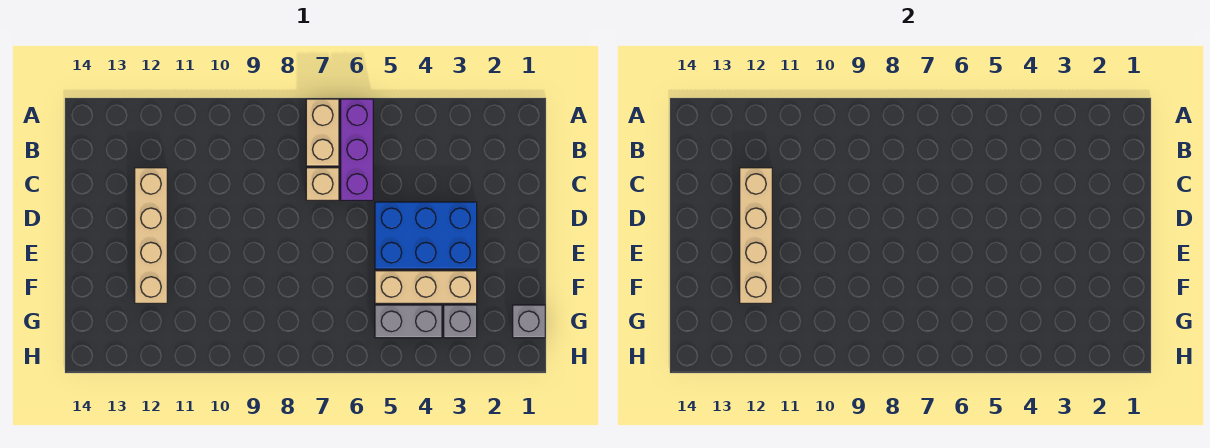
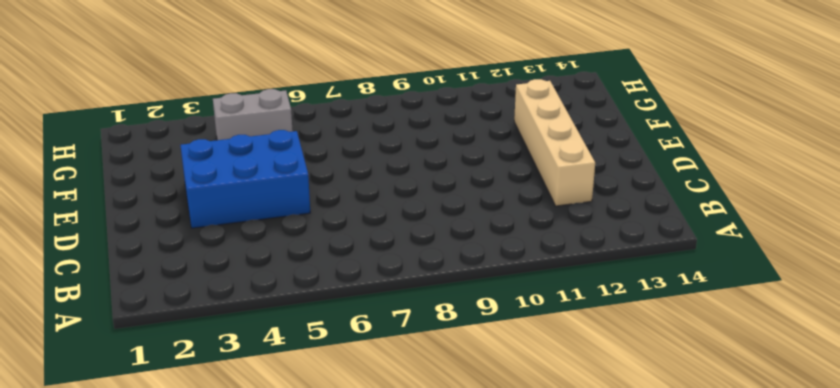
none -> purple 1x3 brick [341,99,373,200]
none -> tan 1x2 brick [306,99,339,166]

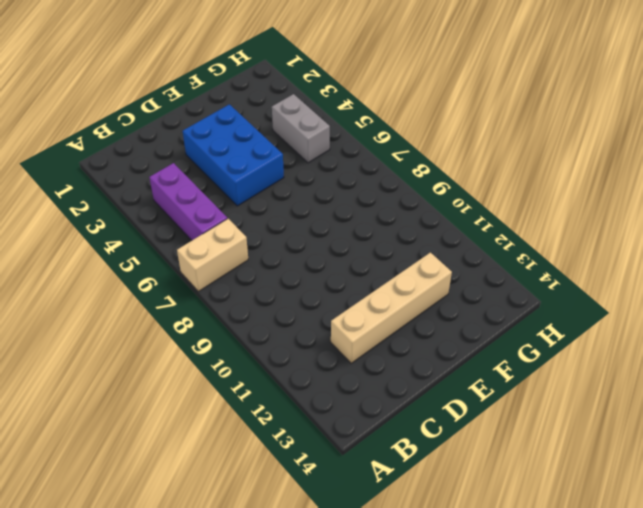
purple 1x3 brick [149,163,227,240] -> purple 1x3 brick turned to [341,99,373,200]
none -> tan 1x1 brick [306,168,339,200]
none -> tan 1x3 brick [375,271,477,303]

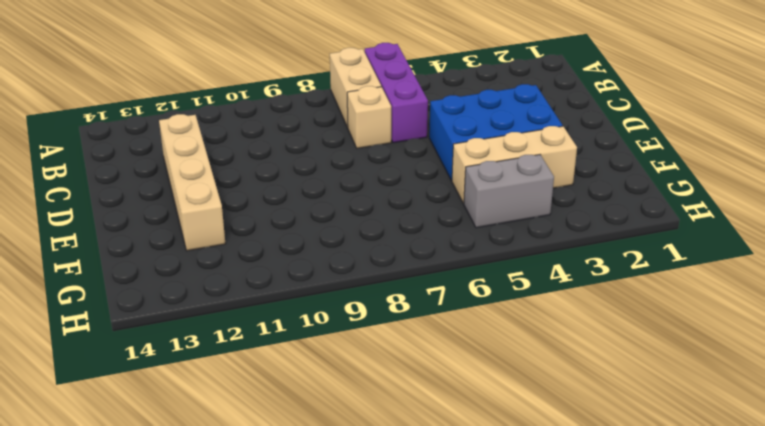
none -> grey 1x1 brick [513,305,545,338]
none -> grey 1x1 brick [444,305,477,338]

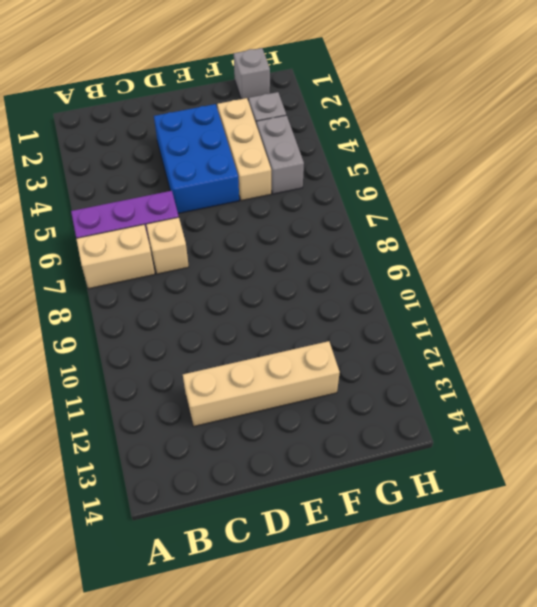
none -> tan 1x4 brick [740,168,772,303]

